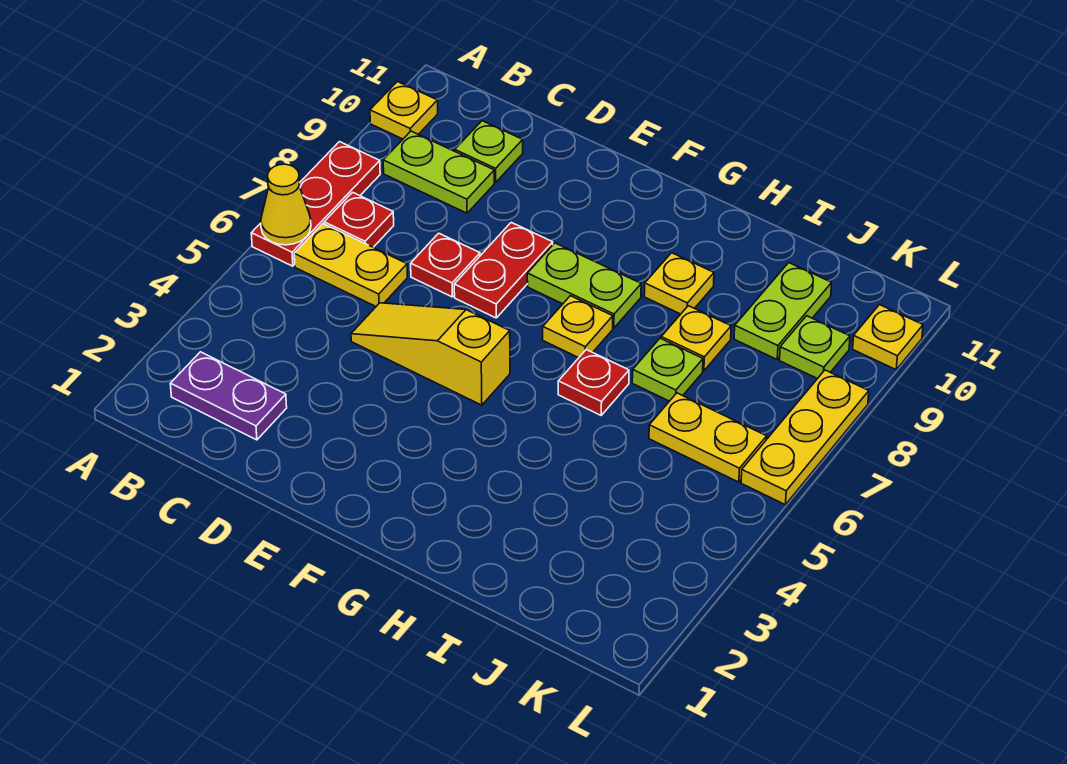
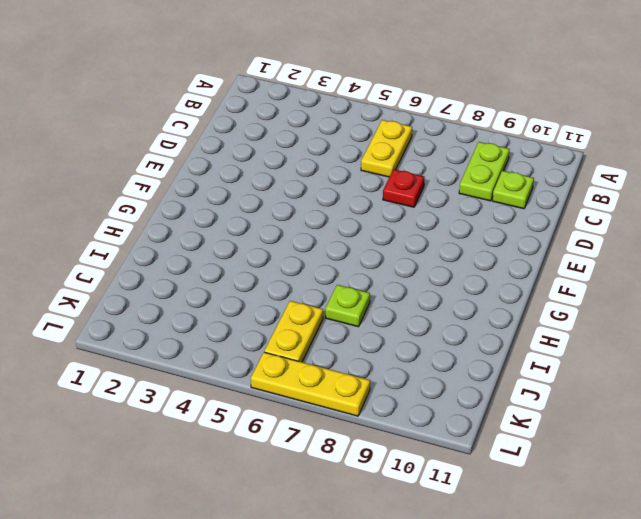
none -> red 1x3 plate [251,142,380,266]
none -> yellow 1x1 plate [370,82,438,139]
none -> purple 1x2 plate [170,352,287,440]

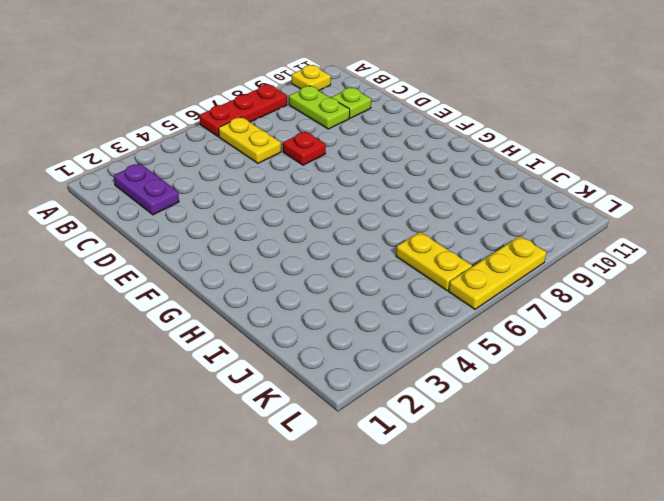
none -> red 1x1 plate [324,192,394,247]
none -> yellow 1x3 slope [351,303,510,405]
none -> red 1x2 plate [454,222,553,318]

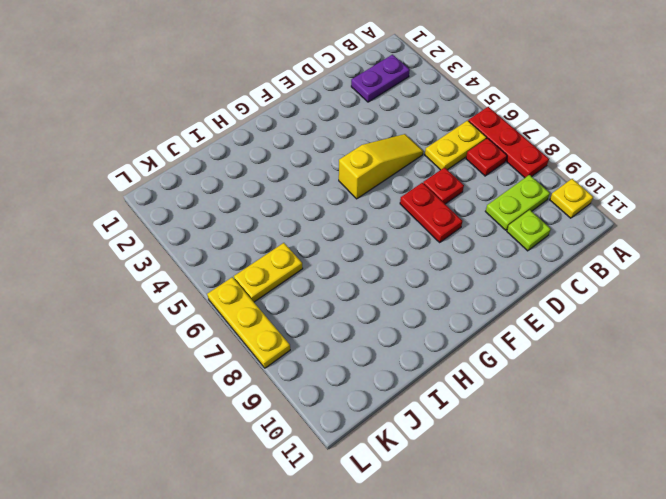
none -> lime 1x2 plate [527,243,641,328]
none -> yellow 1x1 plate [543,296,613,358]
none -> red 1x1 plate [558,350,629,415]

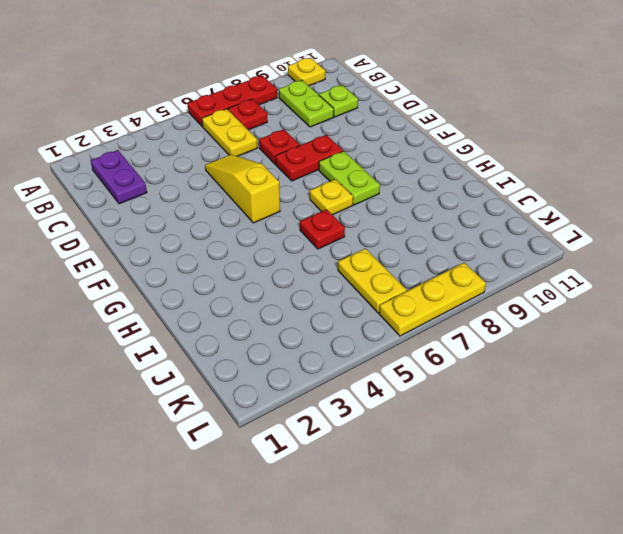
none -> yellow 1x1 plate [644,253,714,314]
none -> lime 1x1 plate [632,338,703,401]
none -> yellow 1x1 plate [661,306,731,371]

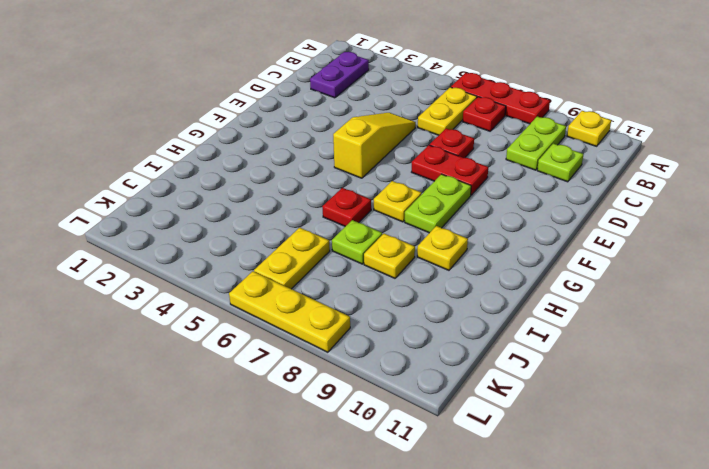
none -> lime 1x2 plate [734,263,832,359]
none -> lime 1x1 plate [780,316,850,379]
none -> yellow 1x1 plate [853,305,923,370]

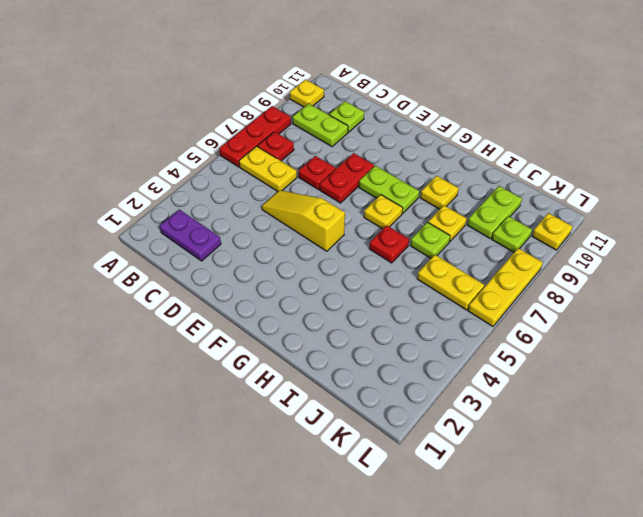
none -> yellow 1x1 cone [261,164,311,245]

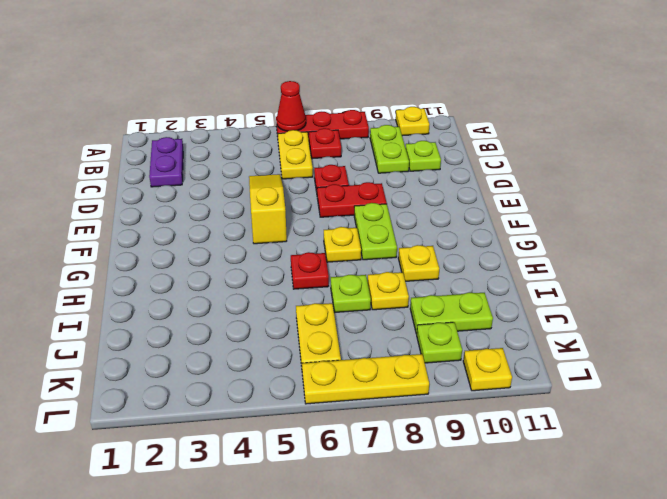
red 1x1 cone [276,81,306,131] -> yellow 1x1 cone [261,164,311,245]

